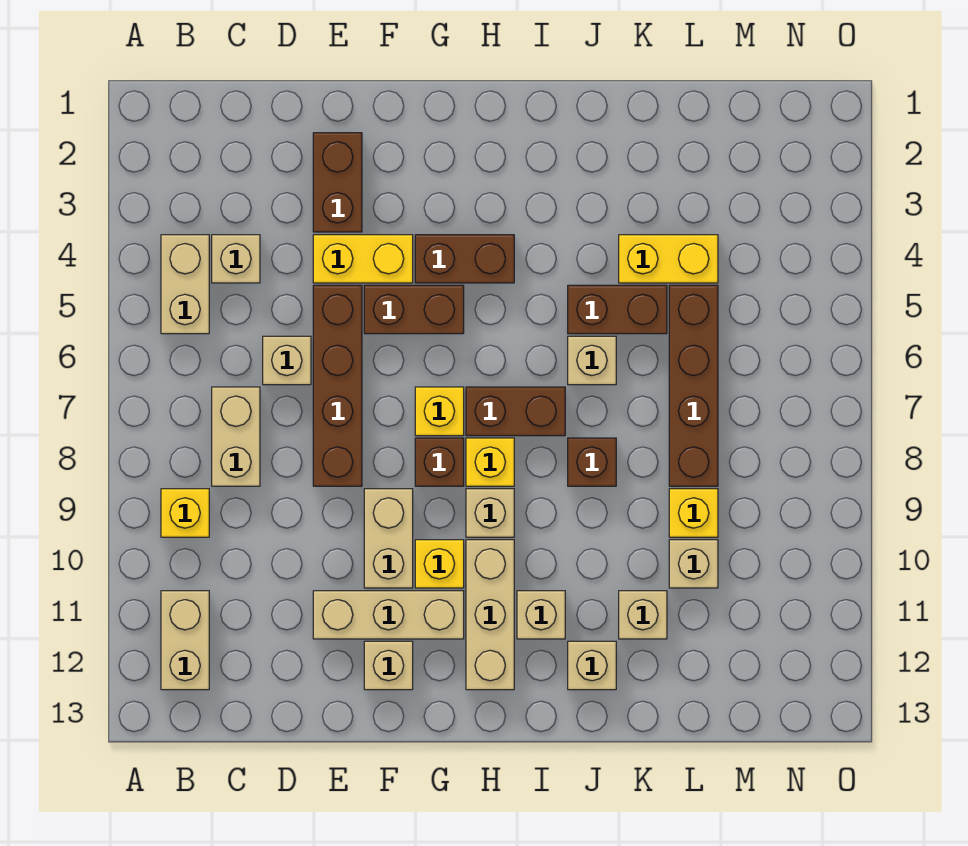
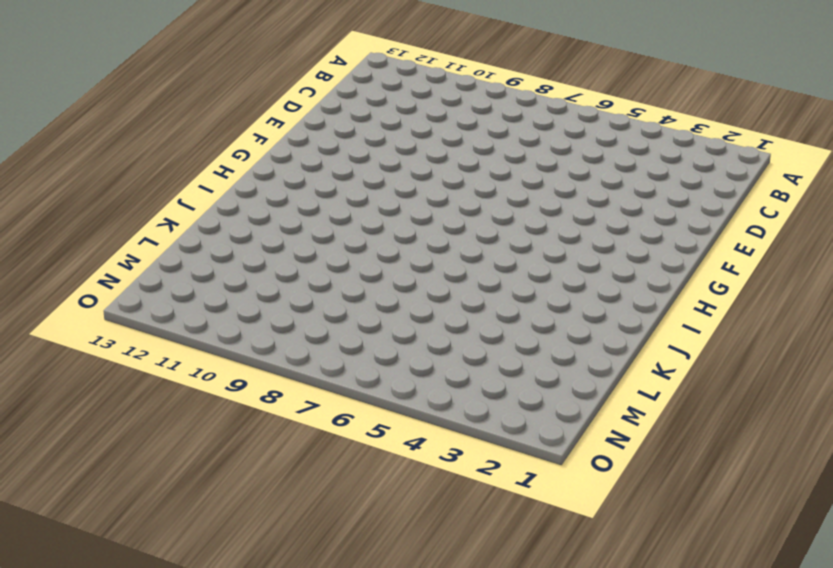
none -> tan 1x2 brick [161,235,209,334]
none -> yellow 1x1 brick [161,489,209,537]
none -> tan 1x2 brick [161,591,209,690]
none -> tan 1x1 brick [212,235,260,283]

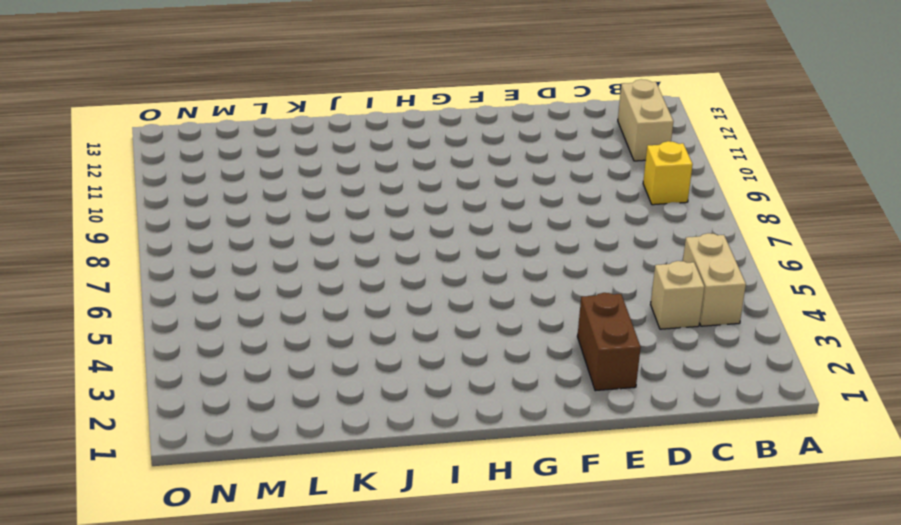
none -> tan 1x2 brick [212,387,260,486]
none -> tan 1x1 brick [263,336,311,385]
none -> yellow 1x2 brick [313,235,413,283]
none -> brown 1x4 brick [313,285,362,486]

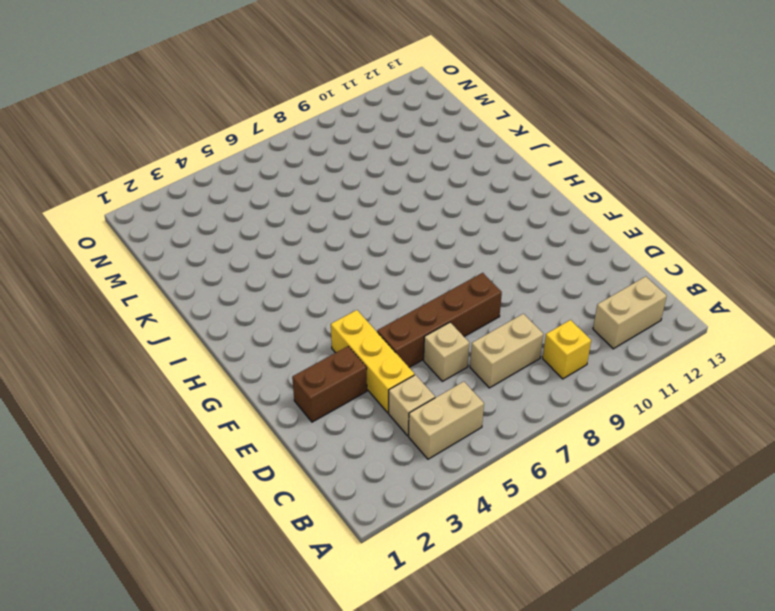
yellow 1x3 brick [331,310,414,413] -> yellow 1x2 brick [313,235,413,283]
none -> tan 1x3 brick [313,591,464,639]
none -> brown 1x2 brick [364,285,464,334]
none -> tan 1x2 brick [364,489,413,588]
none -> tan 1x1 brick [364,641,413,690]

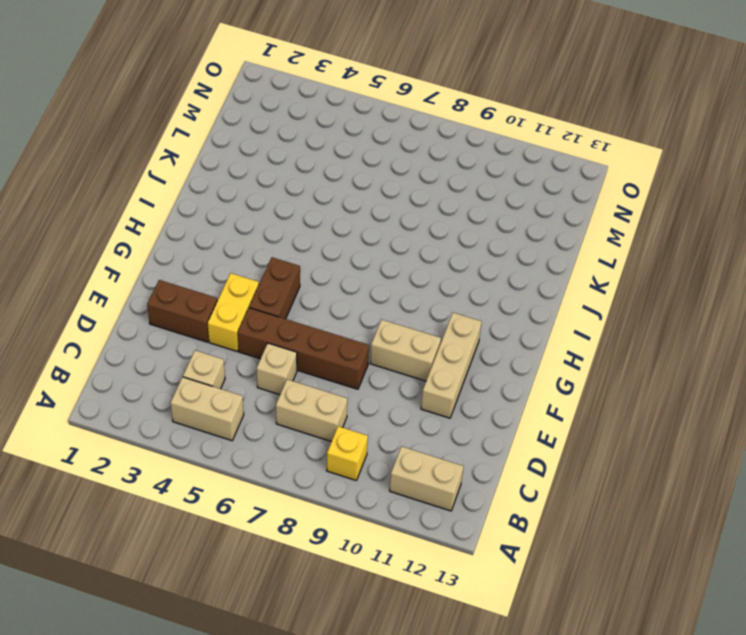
none -> tan 1x1 brick [364,641,413,690]
none -> brown 1x2 brick [415,235,514,283]
none -> yellow 1x1 brick [415,387,464,436]
none -> brown 1x1 brick [415,438,464,486]

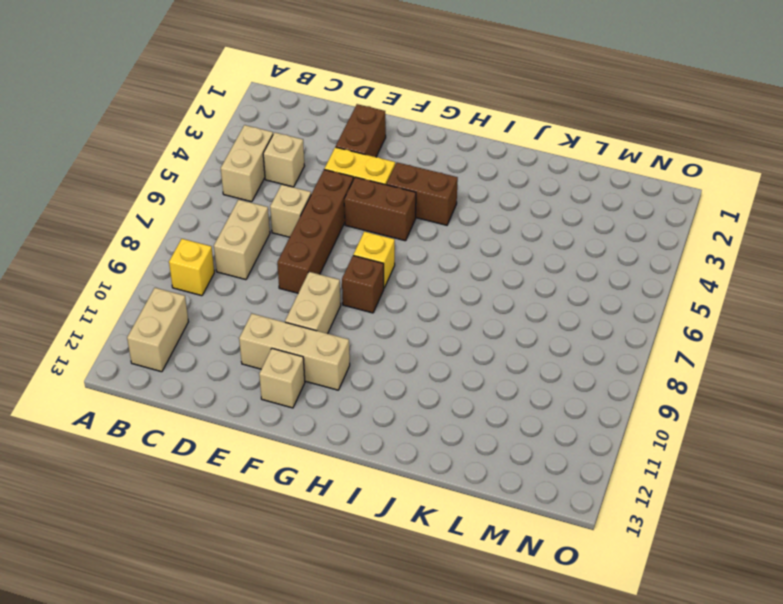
none -> yellow 1x1 brick [415,540,464,588]
none -> brown 1x2 brick [466,387,565,436]
none -> yellow 1x1 brick [466,438,514,486]
none -> tan 1x1 brick [466,489,514,537]

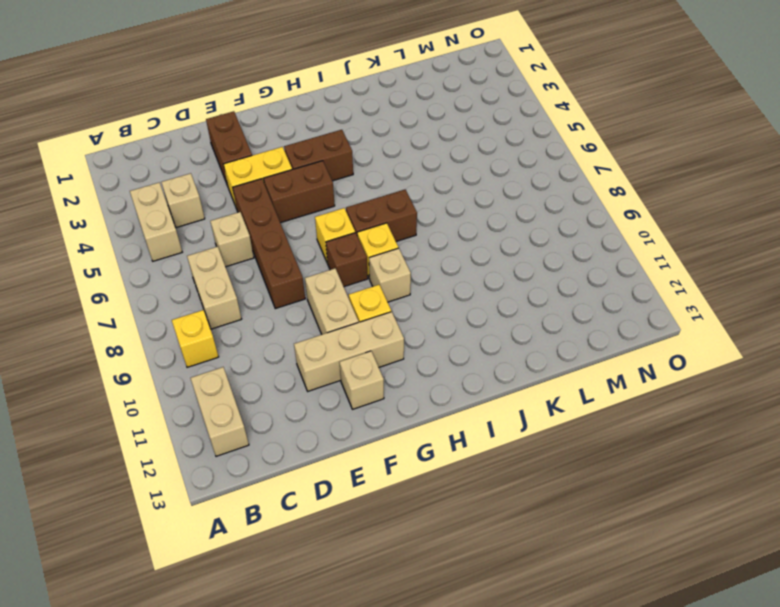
none -> tan 1x3 brick [466,540,514,690]
none -> tan 1x1 brick [517,591,565,639]
none -> brown 1x2 brick [568,285,667,334]
none -> tan 1x1 brick [568,336,616,385]

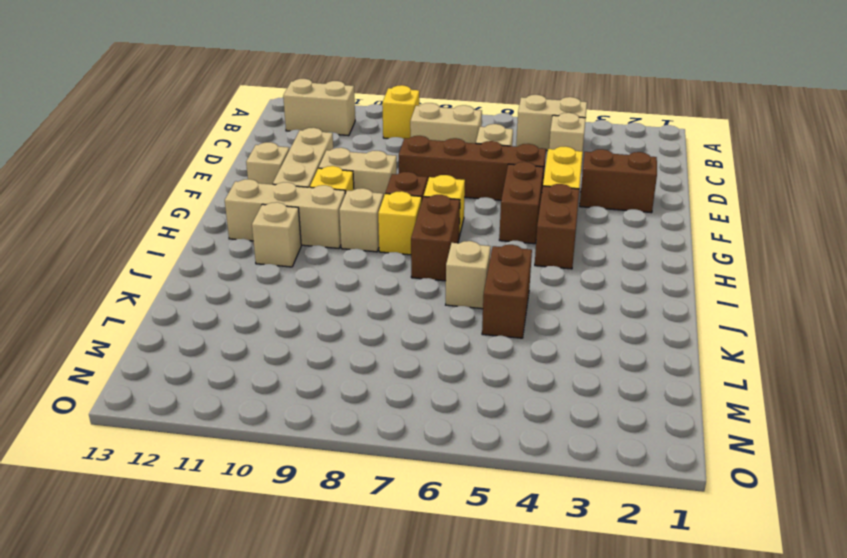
none -> brown 1x1 brick [568,438,616,486]
none -> tan 1x1 brick [568,641,616,690]
none -> yellow 1x2 brick [619,235,718,283]
none -> tan 1x1 brick [619,591,667,639]

